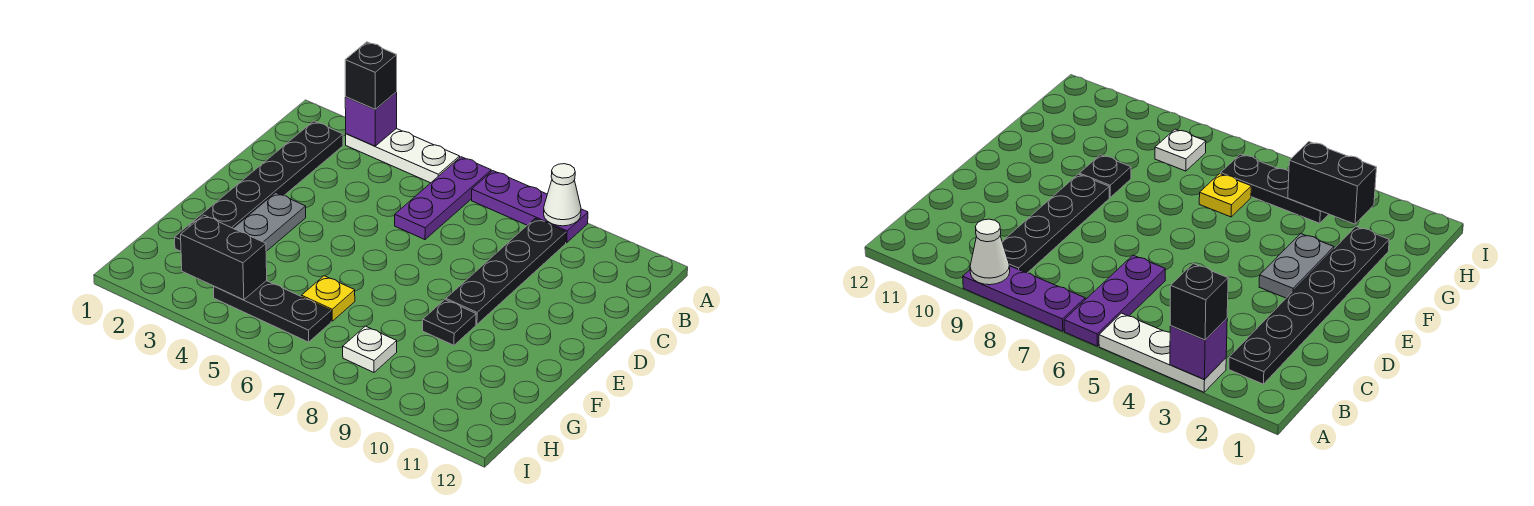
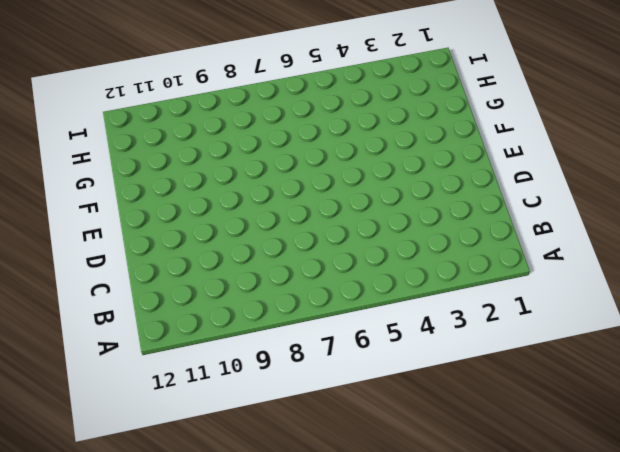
none -> white 1x3 plate [346,129,460,183]
none -> purple 1x3 plate [395,157,491,240]
none -> purple 1x3 plate [472,171,588,243]

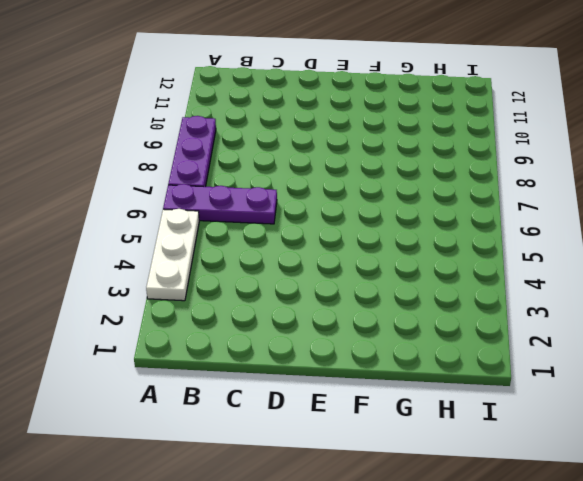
none -> black 1x6 plate [175,121,343,251]
none -> black 1x4 plate [446,218,566,324]
none -> grey 1x2 plate [233,193,306,251]

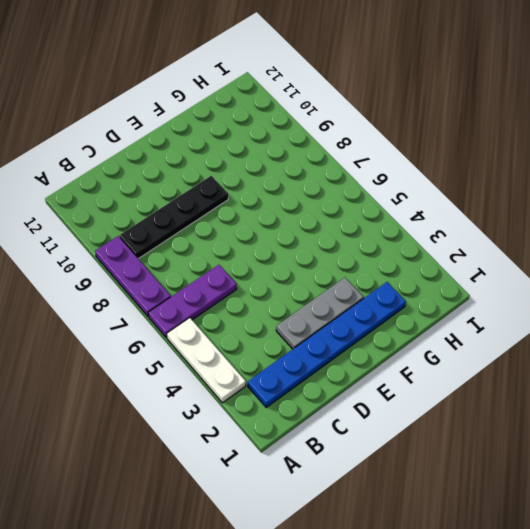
blue 1x6 plate [248,282,406,407] -> black 1x6 plate [175,121,343,251]
grey 1x3 plate [276,278,363,349] -> grey 1x2 plate [233,193,306,251]
none -> black 1x1 plate [423,300,476,345]
none -> yellow 1x1 plate [301,276,355,321]
none -> black 1x3 plate [214,281,331,342]

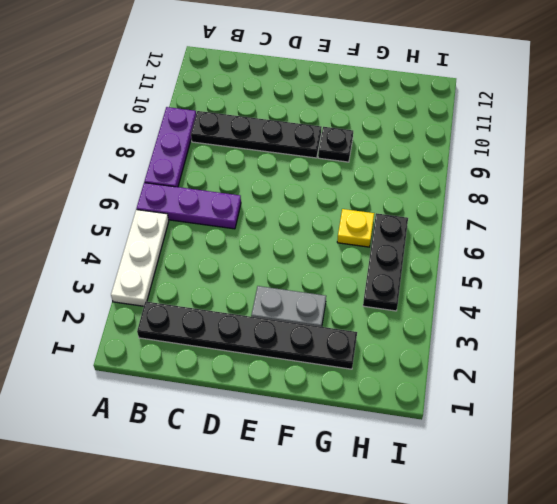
none -> white 1x1 plate [343,326,397,372]
none -> purple 1x1 brick [345,92,397,146]
none -> white 1x1 cone [544,164,581,226]

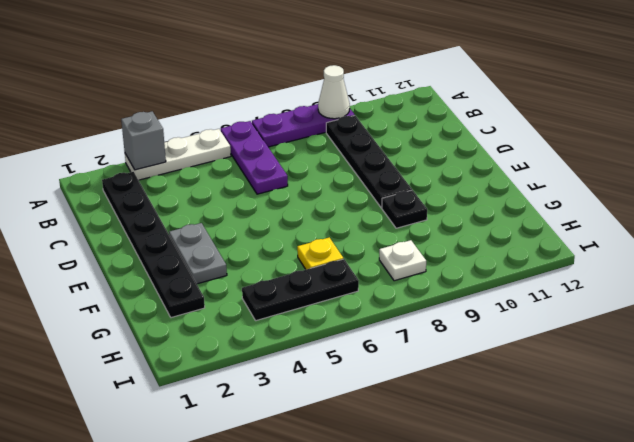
grey 1x1 brick [121,111,166,170] -> purple 1x1 brick [345,92,397,146]
none -> black 1x2 brick [181,215,267,300]
none -> black 1x1 brick [345,42,397,109]

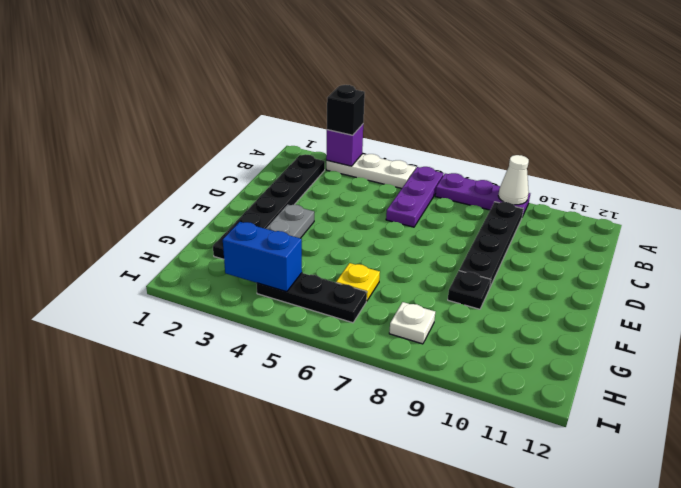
blue 1x2 brick [223,222,302,292] -> black 1x2 brick [181,215,267,300]

